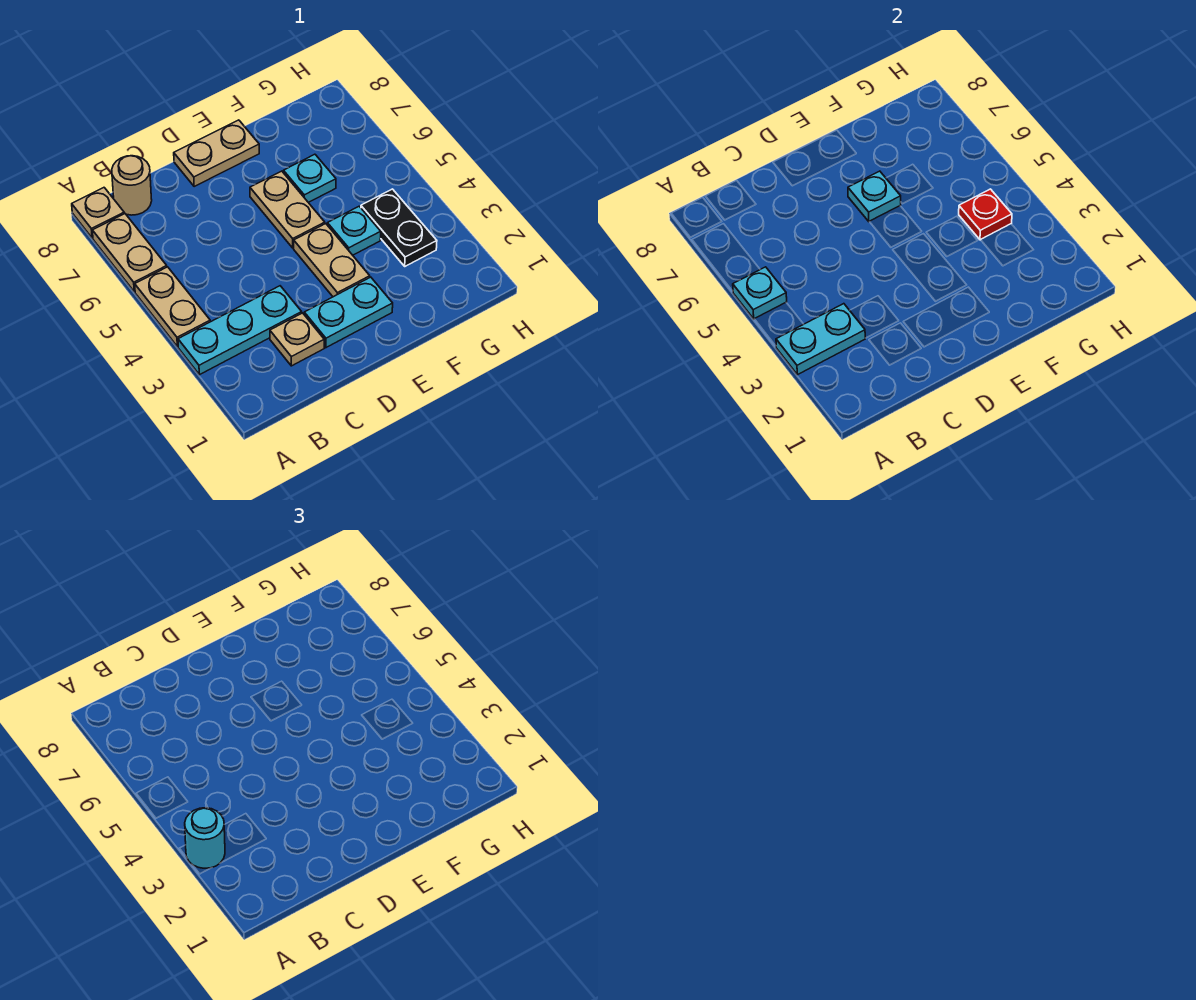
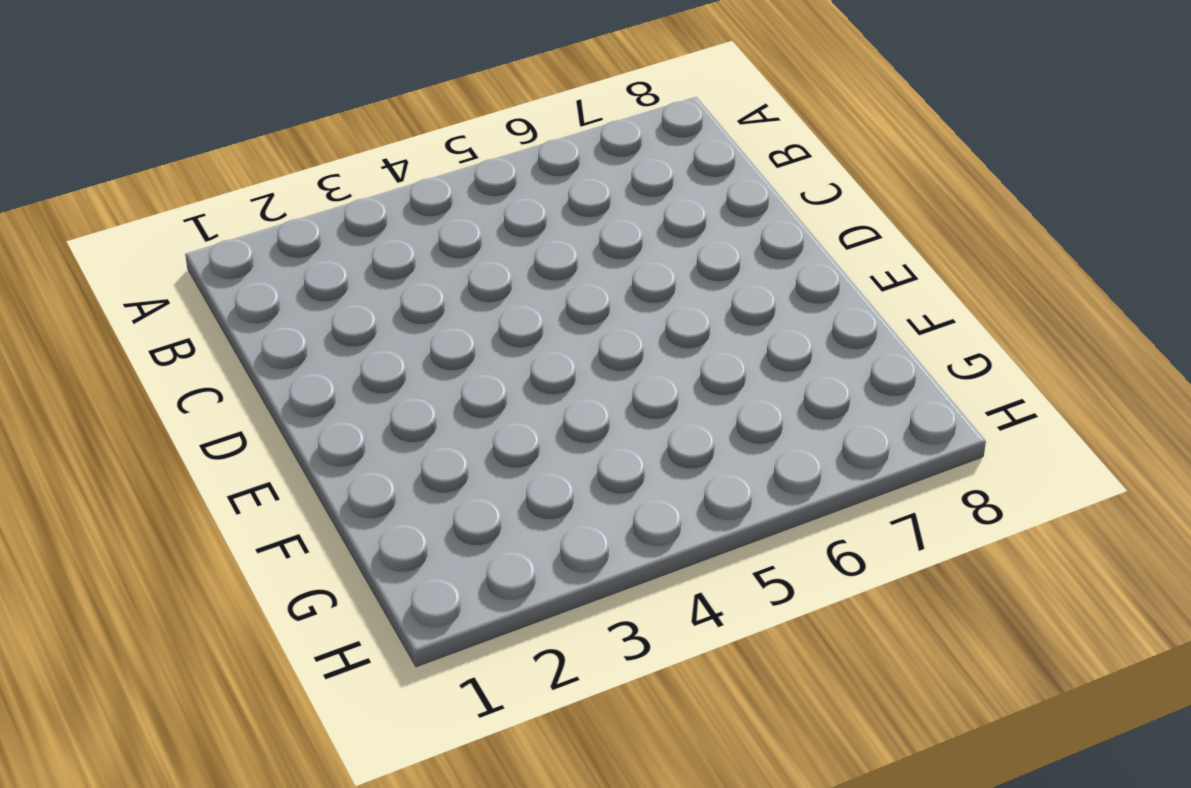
none -> cyan 1x3 plate [178,286,302,375]
none -> tan 1x2 plate [135,267,210,347]
none -> tan 1x2 plate [92,214,167,292]

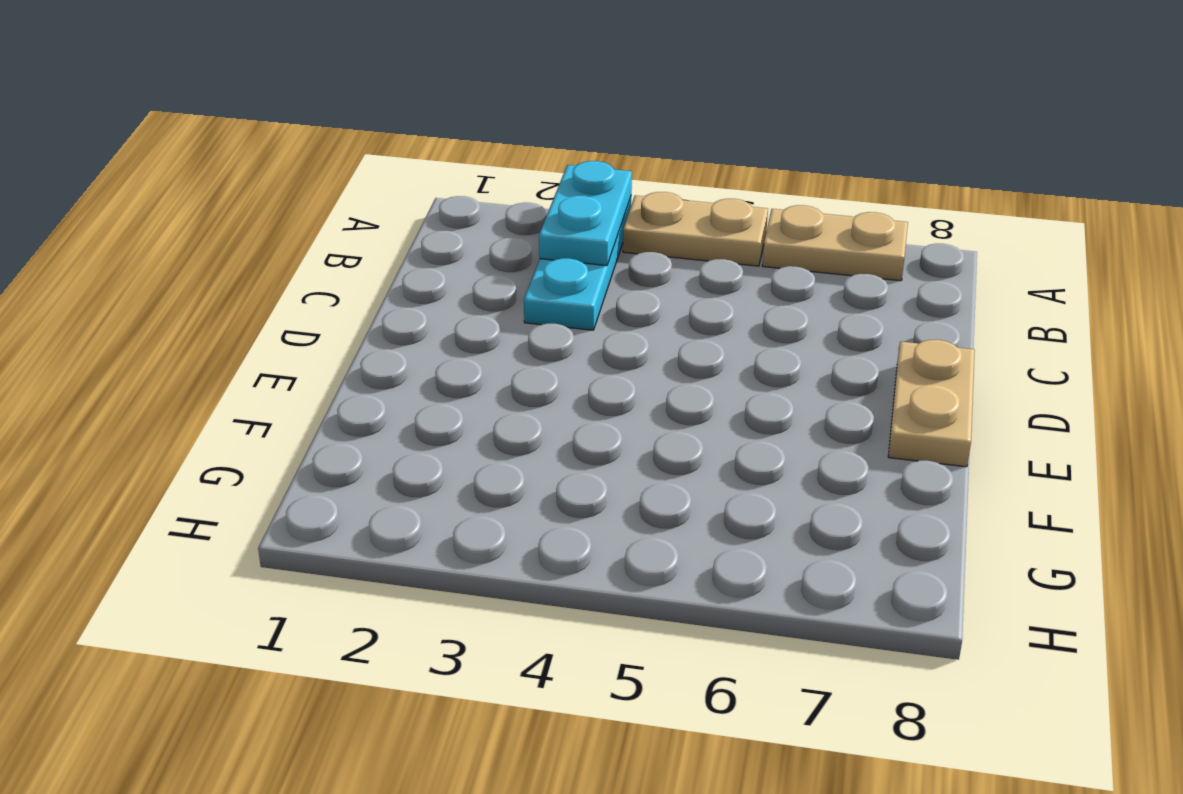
none -> tan 1x1 plate [72,188,124,238]
none -> tan 1x1 round brick [112,156,152,215]
none -> tan 1x1 plate [270,313,324,366]

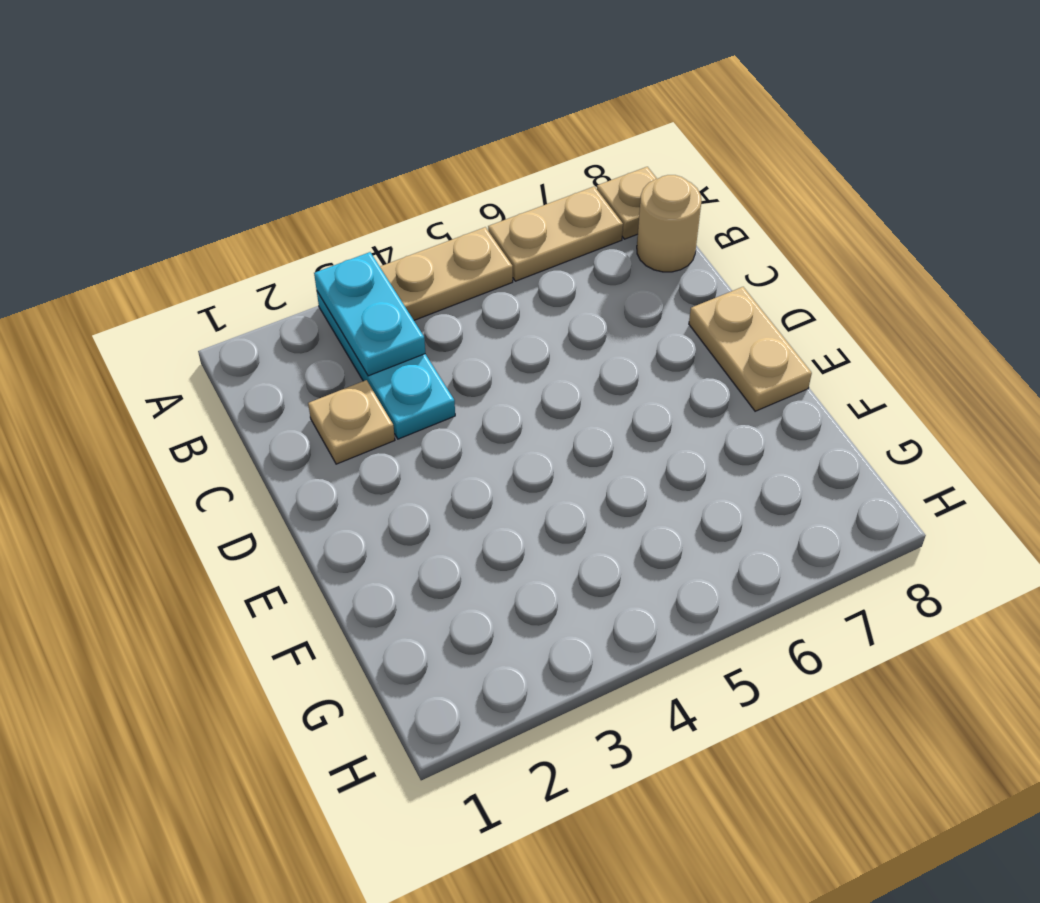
none -> cyan 1x2 plate [304,277,393,347]
none -> tan 1x2 plate [294,224,370,297]
none -> tan 1x2 plate [250,171,325,248]

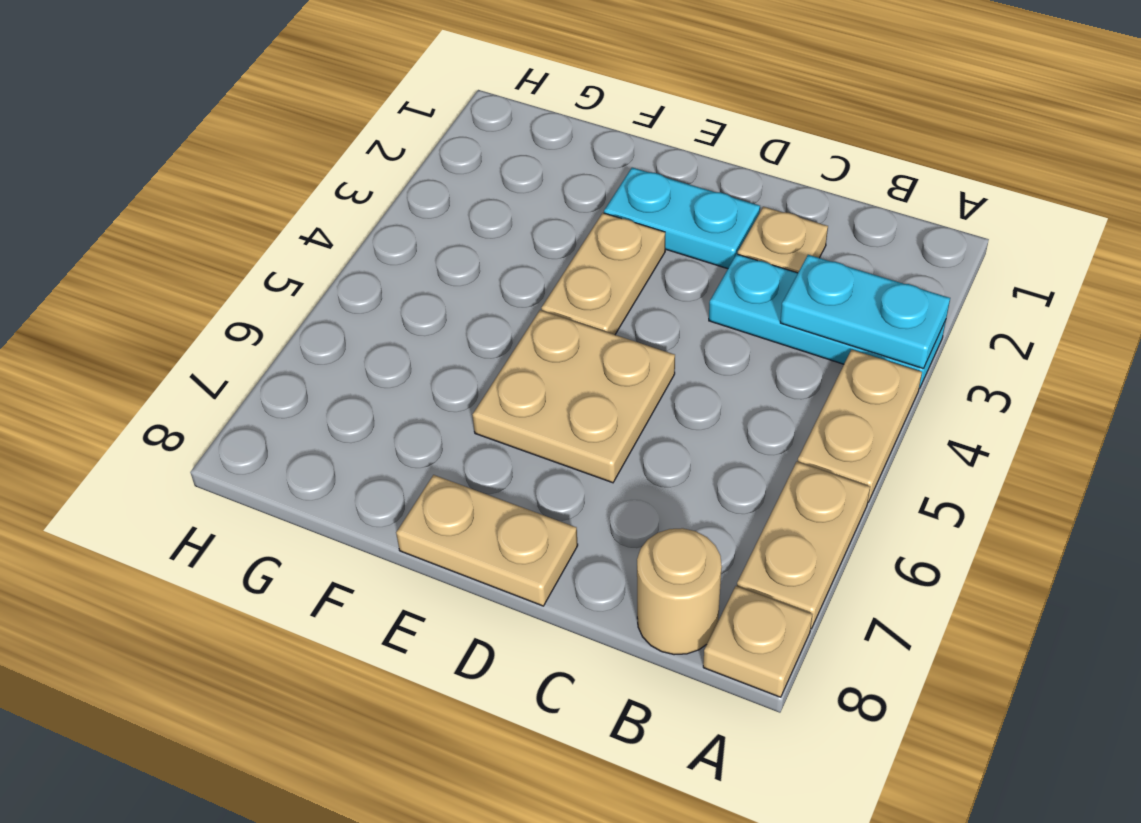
tan 2x2 plate [473,310,675,483] -> tan 1x2 plate [250,171,325,248]
none -> cyan 1x1 plate [327,206,381,255]
none -> cyan 1x1 plate [283,154,336,202]
none -> black 1x2 plate [361,189,437,266]

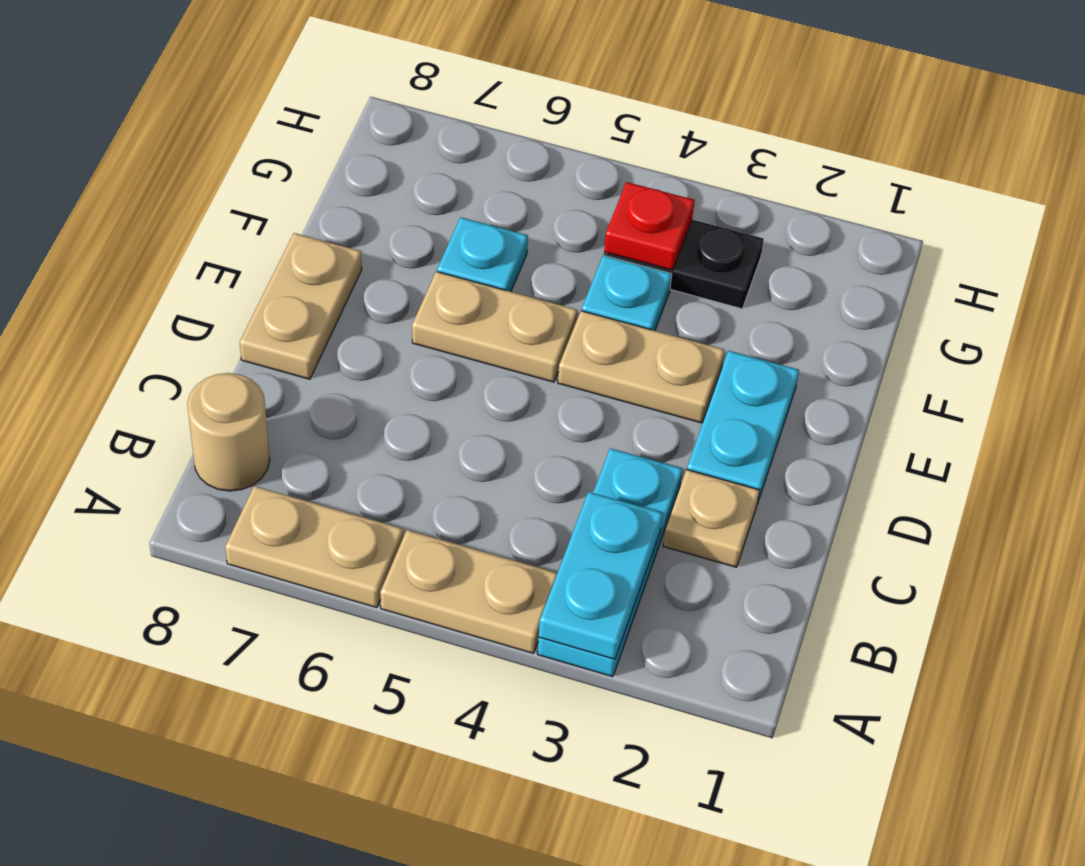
none -> tan 1x1 plate [72,188,124,238]
none -> cyan 1x1 plate [733,267,787,319]
none -> cyan 1x1 plate [848,171,901,221]

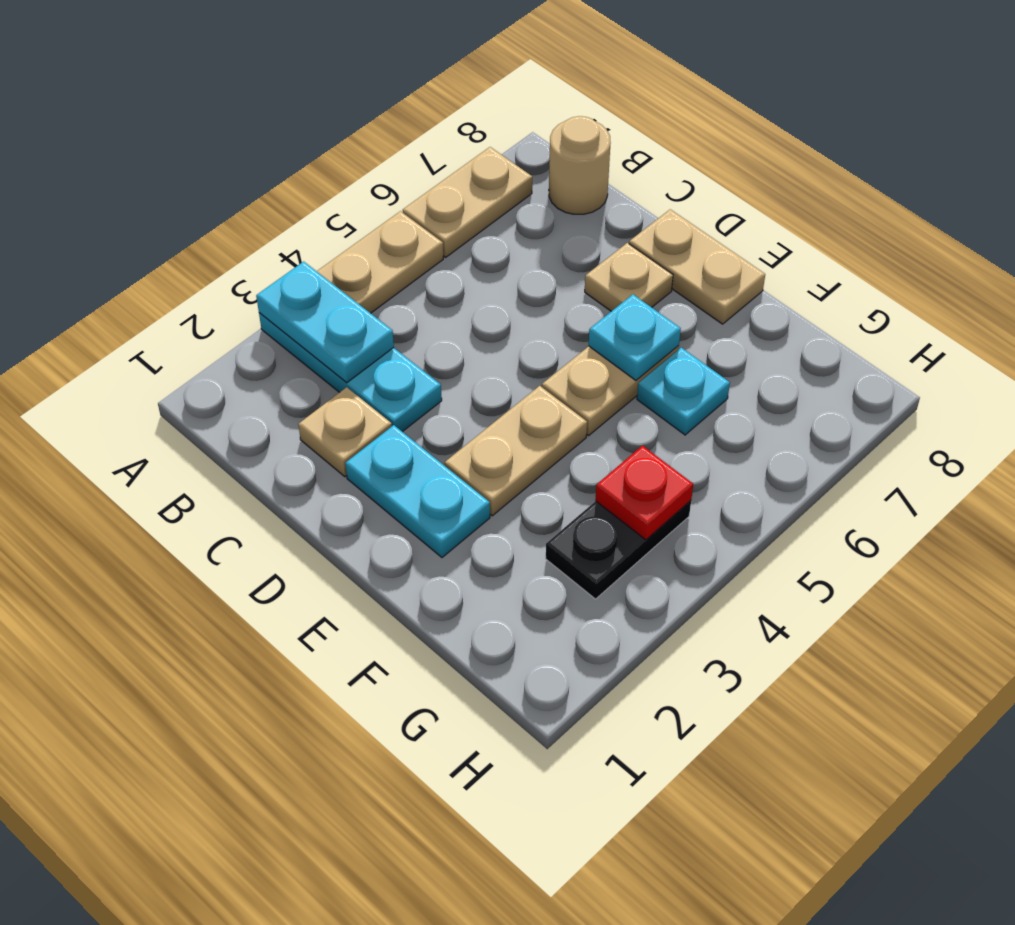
tan 1x1 plate [585,243,673,311] -> tan 1x1 plate moved to [72,188,124,238]
none -> cyan 1x1 plate [327,206,381,255]
none -> cyan 1x1 plate [733,267,787,319]
none -> cyan 1x1 round brick [185,808,225,868]

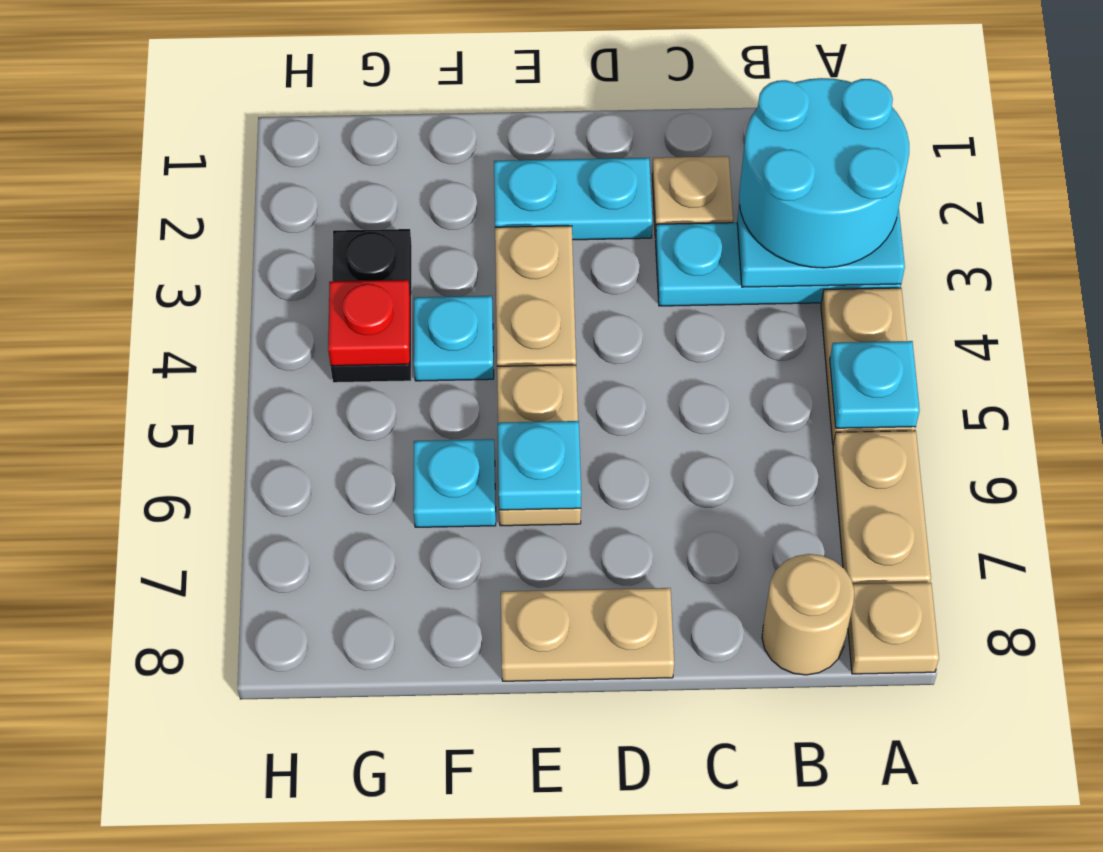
cyan 2x2 round brick [739,78,909,268] -> cyan 1x1 round brick [185,808,225,868]

